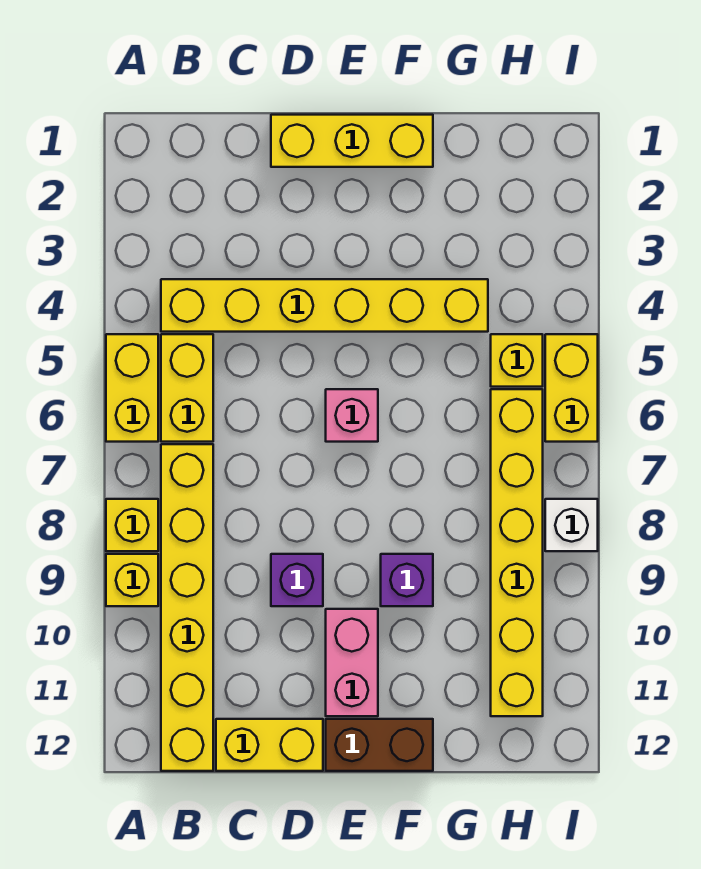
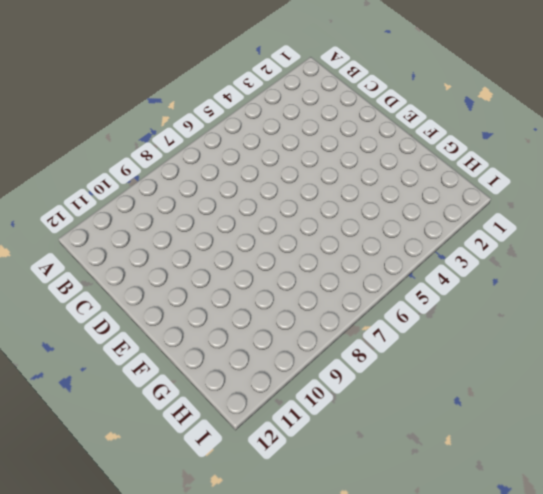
none -> yellow 1x2 brick [106,334,158,442]
none -> yellow 1x1 brick [106,499,158,551]
none -> yellow 1x1 brick [106,554,158,606]

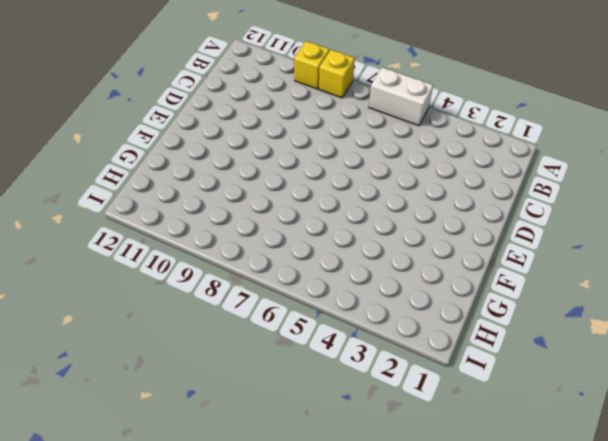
white 1x2 brick [369,67,433,126] -> yellow 1x2 brick [106,334,158,442]
none -> yellow 1x6 brick [161,279,488,332]
none -> yellow 1x2 brick [161,334,213,442]
none -> yellow 1x6 brick [161,444,213,771]

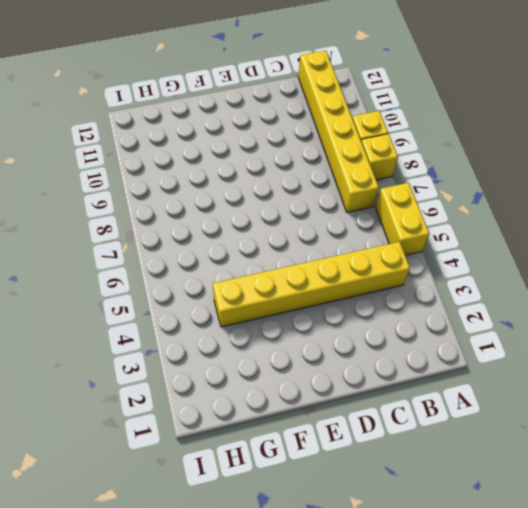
none -> yellow 1x2 brick [161,334,213,442]
none -> yellow 1x2 brick [216,719,323,771]
none -> yellow 1x3 brick [271,115,433,167]

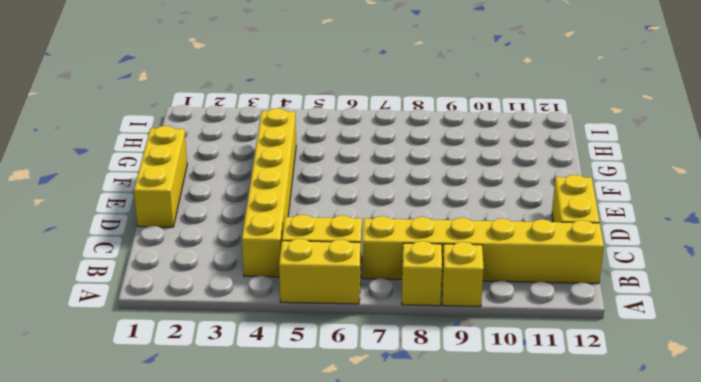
none -> purple 1x1 brick [271,554,323,606]
none -> pink 1x1 brick [326,389,378,442]
none -> pink 1x2 brick [326,609,378,716]

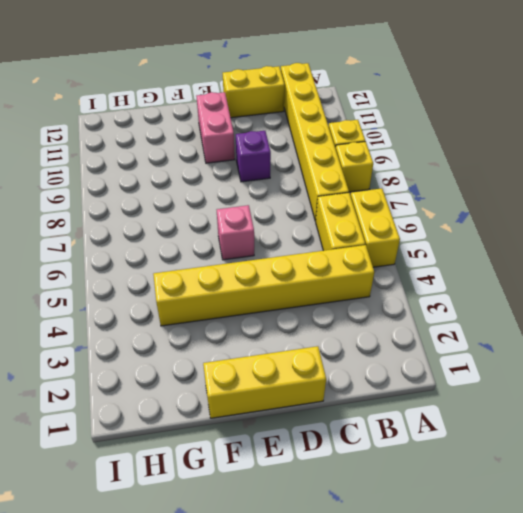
none -> brown 1x2 brick [326,719,433,771]
none -> purple 1x1 brick [381,554,433,606]
none -> yellow 1x1 brick [491,334,543,387]

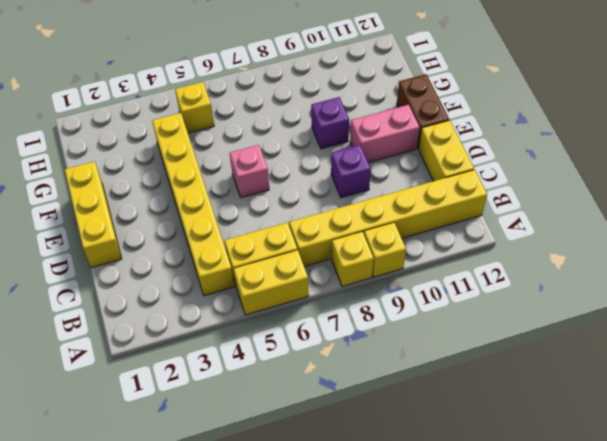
none -> yellow 1x6 brick [491,389,543,716]
none -> yellow 1x2 brick [545,334,598,442]
none -> white 1x1 brick [545,499,598,551]

